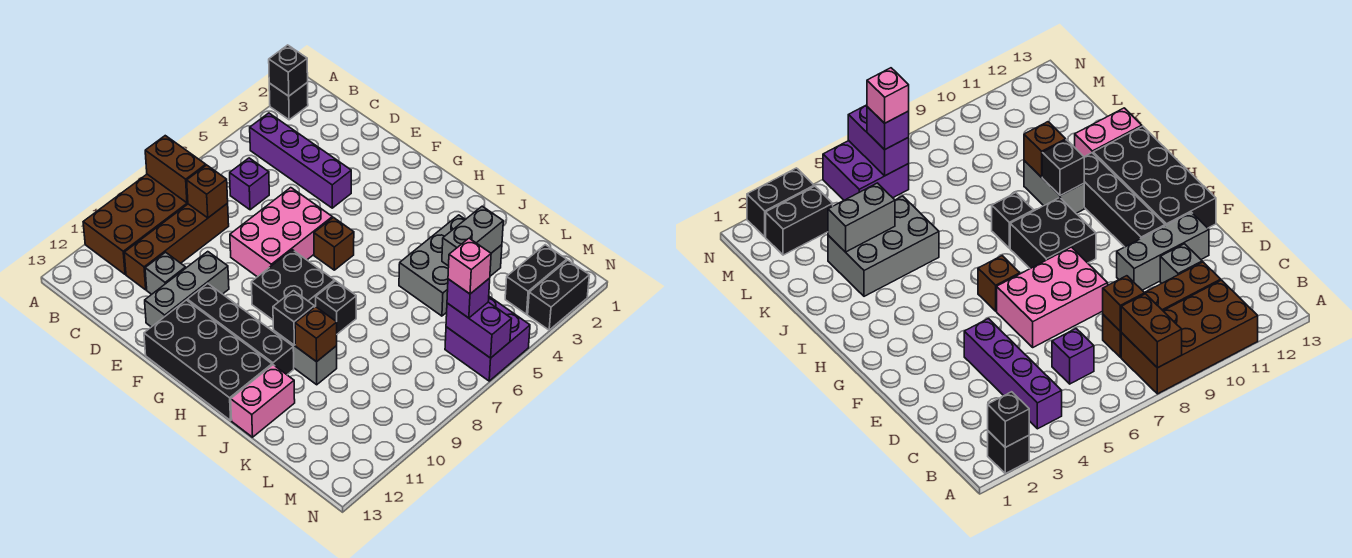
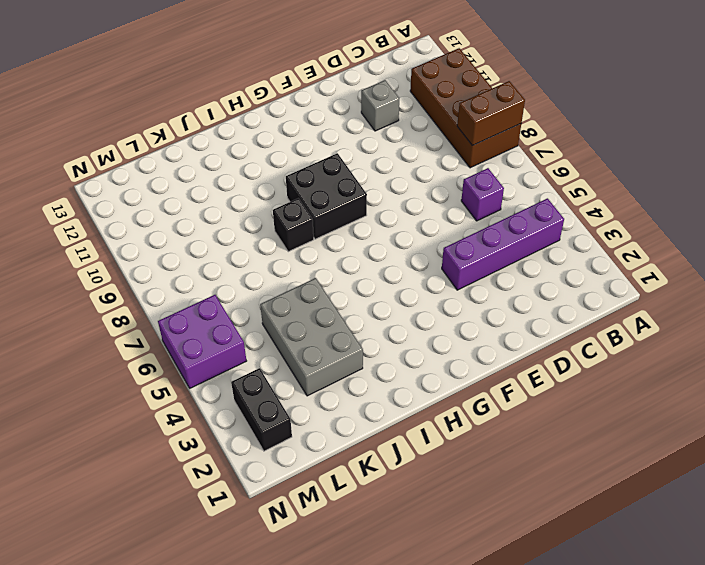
none -> black 1x1 brick [269,82,308,120]
none -> brown 1x4 brick [124,203,229,290]
none -> pink 2x3 brick [230,188,332,277]

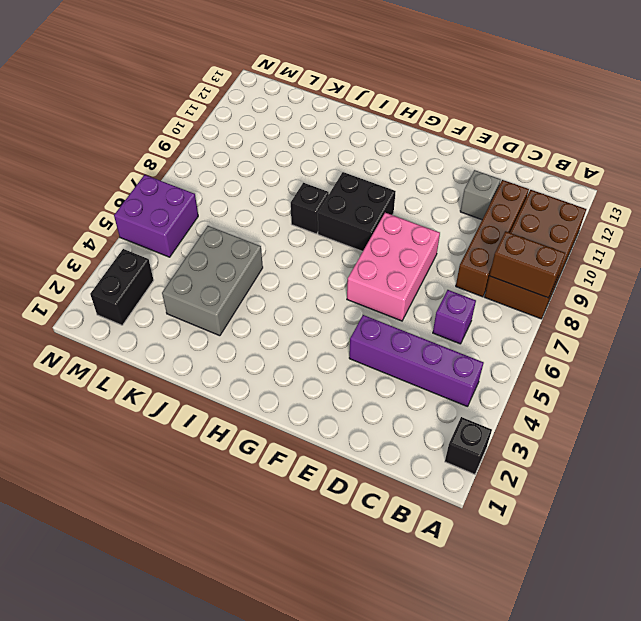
none -> grey 1x3 brick [145,252,229,327]
none -> black 1x4 brick [187,283,294,375]
none -> black 2x4 brick [144,300,272,420]

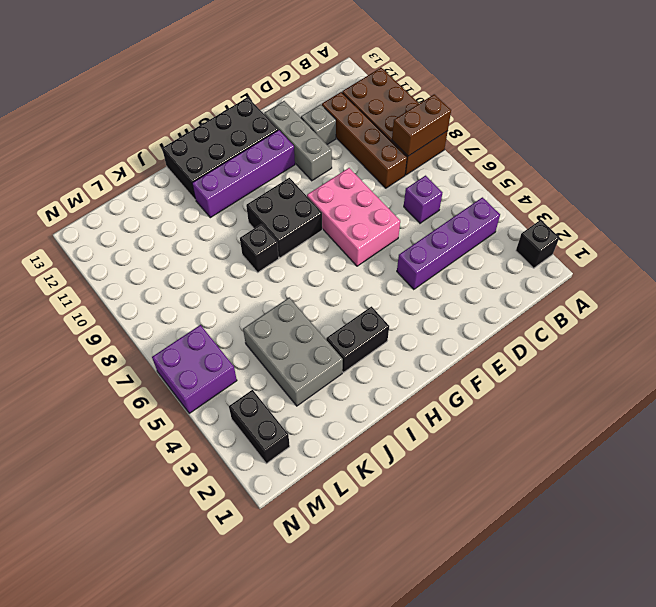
purple 1x4 brick [192,130,295,218] -> black 1x4 brick [187,283,294,375]
black 1x2 brick [326,306,389,373] -> black 1x2 brick turned to [528,260,589,330]
none -> brown 1x1 brick [314,217,354,270]
none -> grey 1x2 brick [274,331,337,385]
none -> pink 1x2 brick [231,365,295,437]

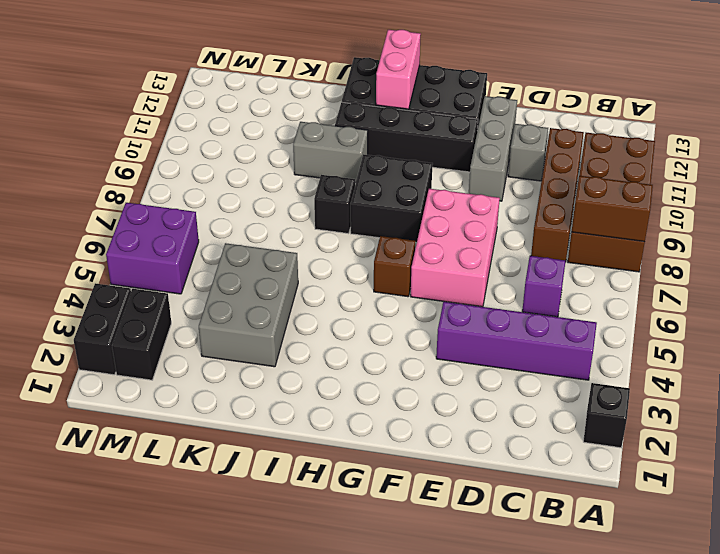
pink 1x2 brick [376,30,421,109] -> pink 1x2 brick moved to [231,365,295,437]
none -> black 1x1 brick [269,45,308,96]
none -> brown 1x1 brick [187,165,228,218]
none -> black 1x1 brick [273,291,314,345]

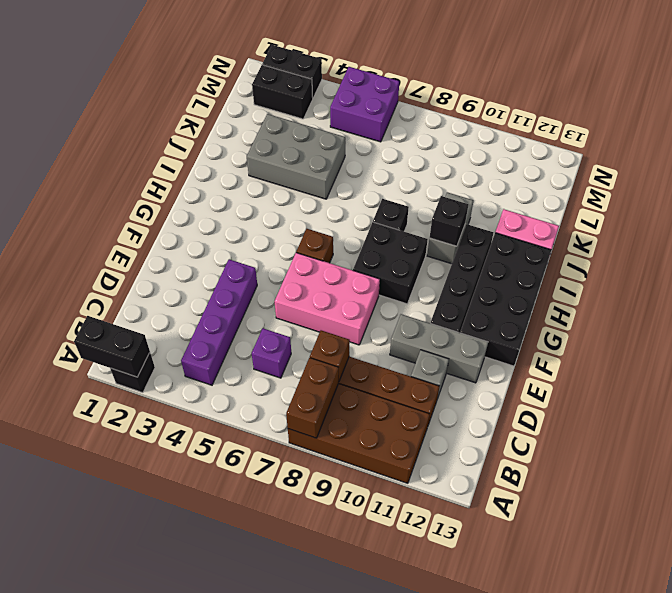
black 1x2 brick [74,316,150,377] -> black 1x1 brick [269,45,308,96]
none -> brown 1x1 brick [295,307,337,362]
none -> grey 1x2 brick [442,206,503,266]
none -> purple 1x2 brick [446,302,511,358]

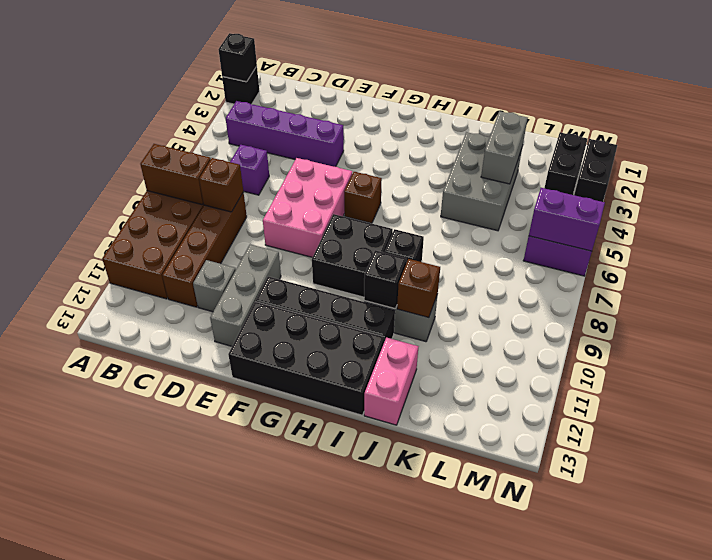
none -> purple 1x1 brick [447,278,490,318]
none -> pink 1x1 brick [448,238,491,294]

